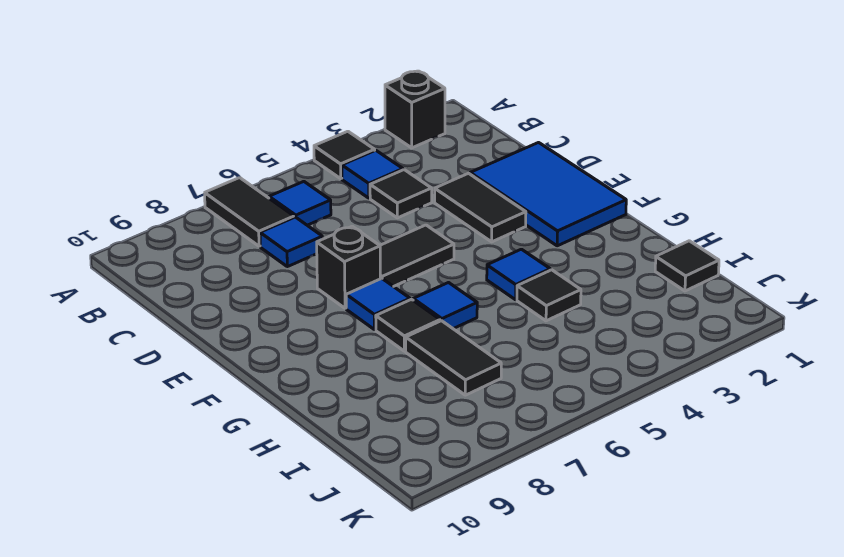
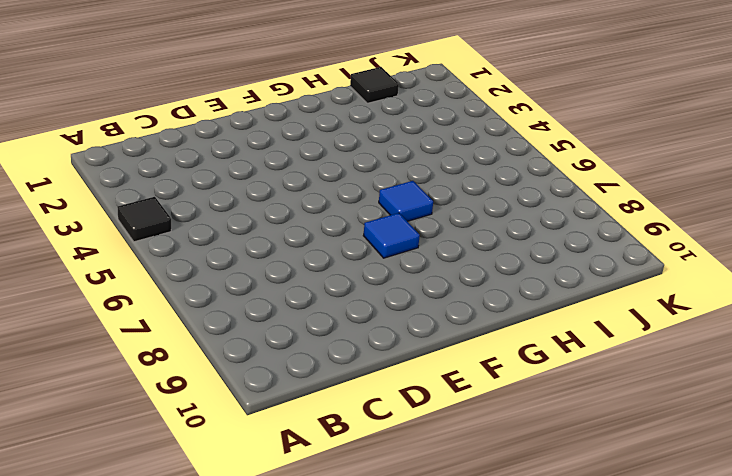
none -> black 1x1 brick [385,71,445,148]
none -> black 1x2 tile [205,178,294,246]
none -> blue 1x1 tile [342,150,403,198]

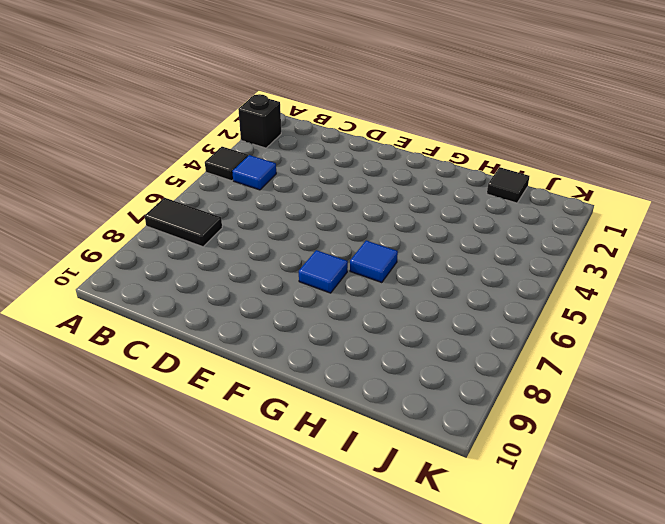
none -> blue 1x1 tile [269,181,331,225]
none -> black 1x1 tile [370,170,432,218]
none -> blue 1x1 tile [260,217,322,267]

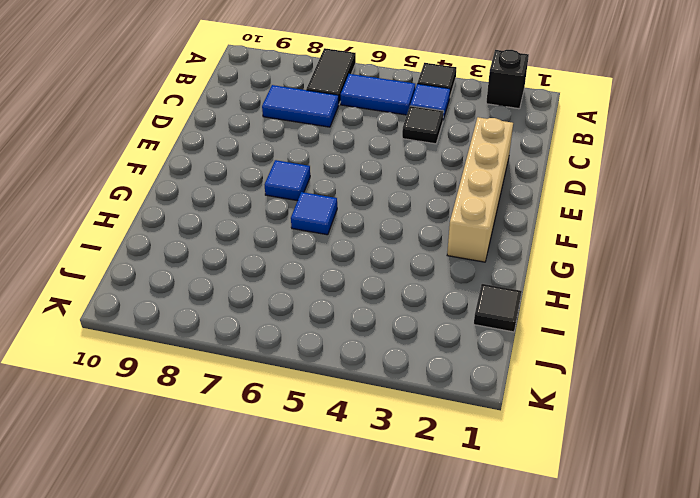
blue 1x2 tile [341,74,415,115] -> blue 1x1 tile [269,181,331,225]
blue 1x2 tile [262,85,339,127] -> blue 1x1 tile [260,217,322,267]
tan 1x4 brick [447,117,513,262] -> blue 2x3 tile [470,143,626,246]
none -> black 1x2 tile [435,173,526,242]
none -> black 1x2 tile [380,225,454,287]
none -> black 1x1 brick [317,226,380,308]

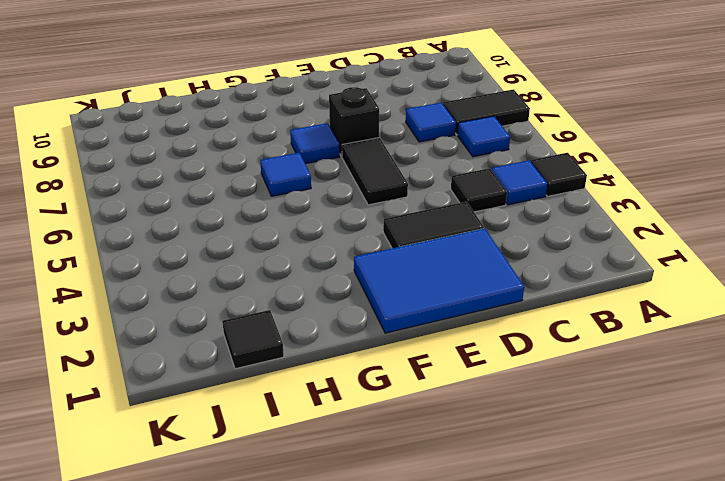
none -> black 1x1 brick [385,71,445,148]
none -> blue 1x1 tile [487,249,550,300]
none -> black 1x1 tile [376,299,440,351]

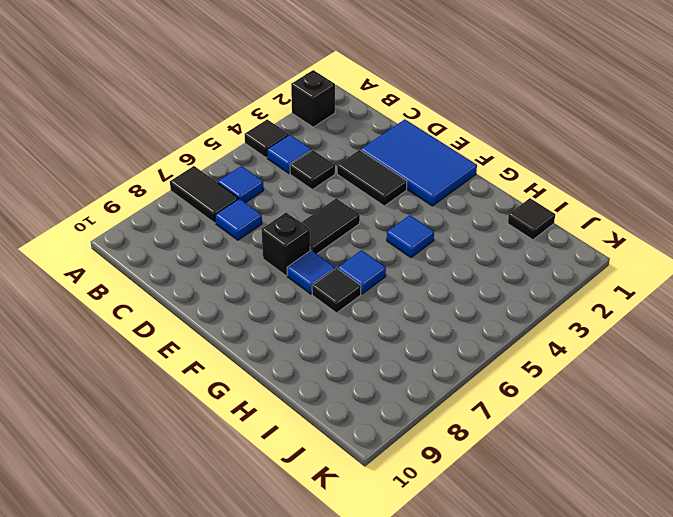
none -> black 1x1 tile [517,270,581,321]
none -> black 1x2 tile [406,321,501,395]

